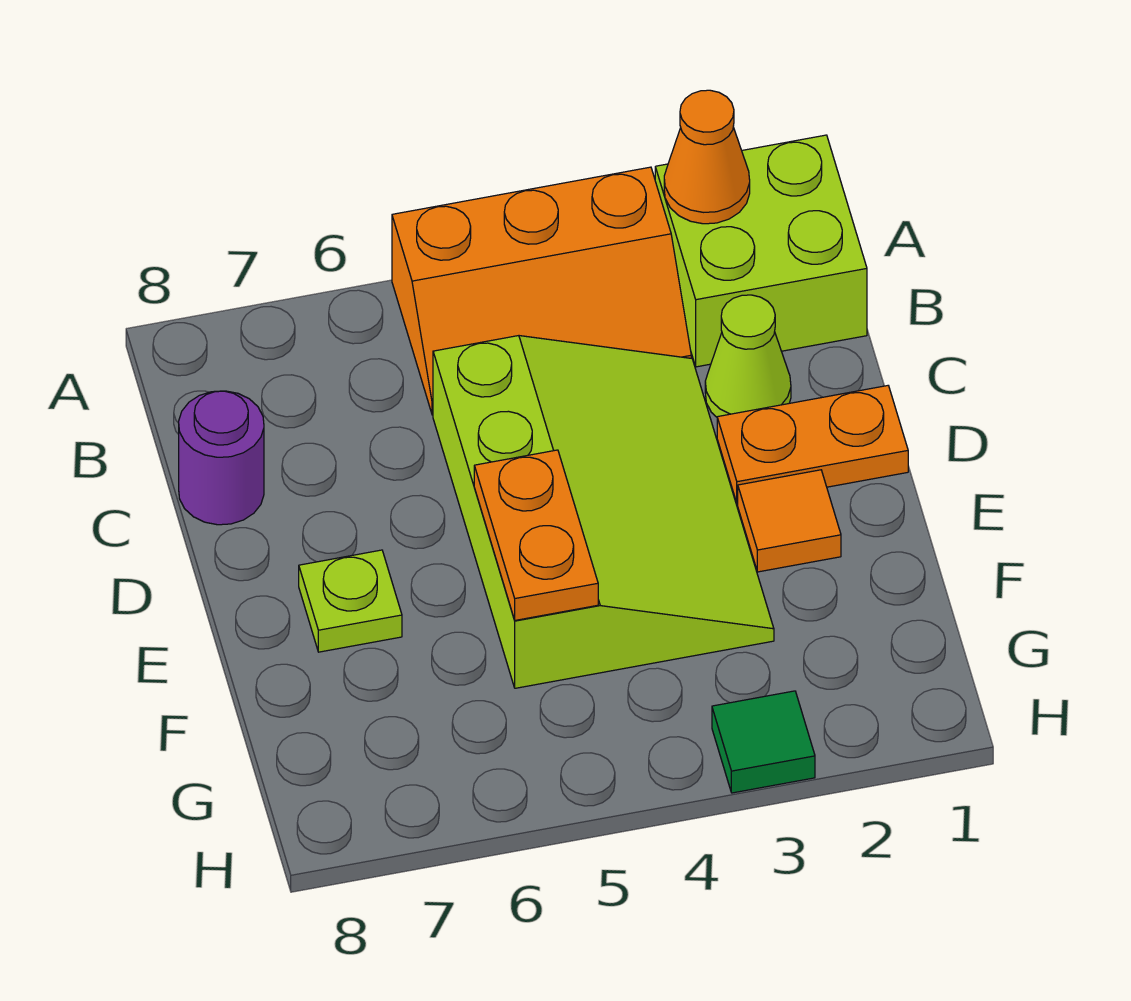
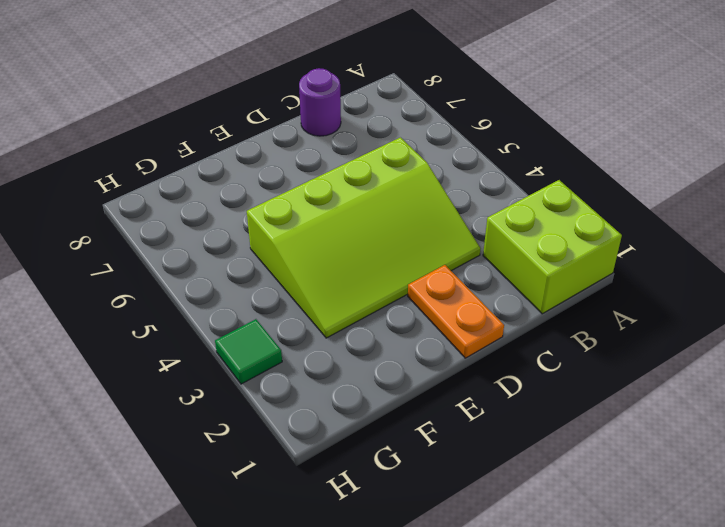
none -> orange 2x3 slope [392,167,691,415]
none -> lime 1x1 cone [705,295,791,417]

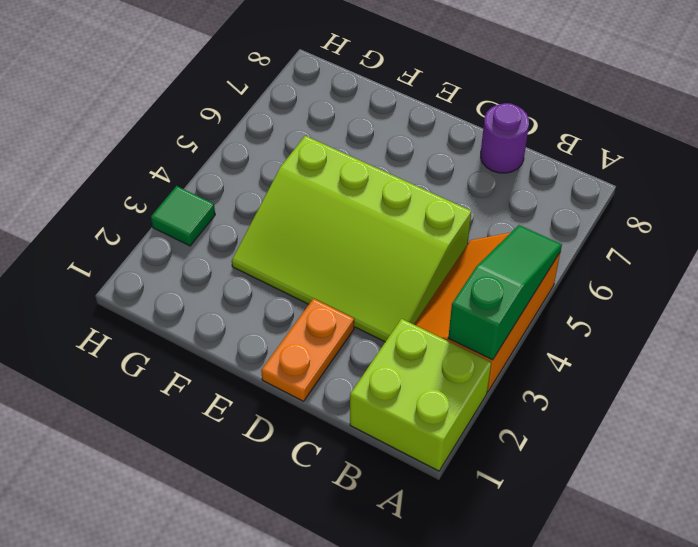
green 1x3 slope [448,225,562,360] -> none
none -> lime 1x1 cone [705,295,791,417]
none -> orange 1x1 tile [738,470,841,572]

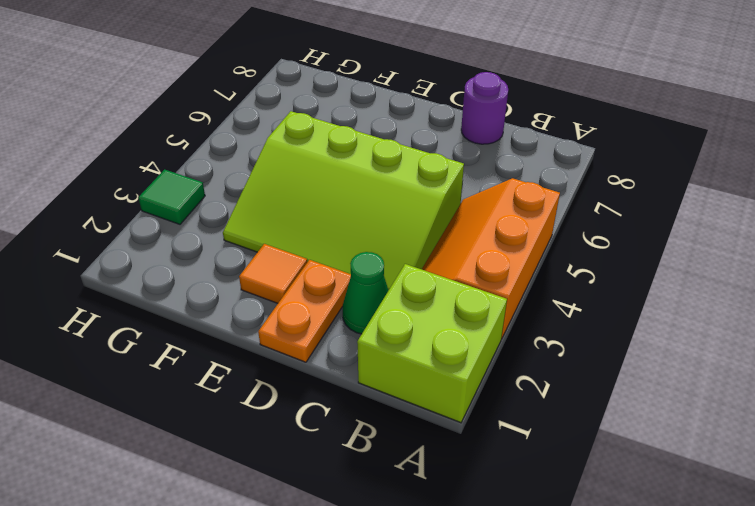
green 1x1 cone [343,252,389,334] -> lime 1x1 cone [705,295,791,417]
none -> lime 1x1 plate [299,550,402,652]
none -> orange 1x1 cone [664,90,750,224]

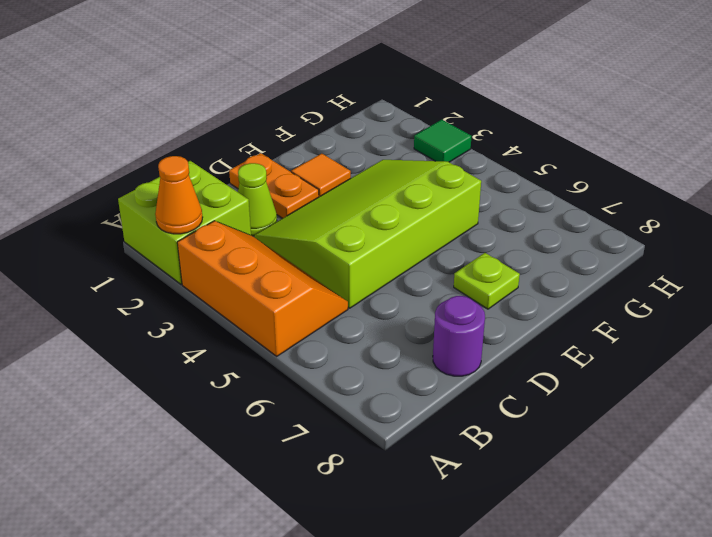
none -> orange 1x2 plate [474,450,598,620]

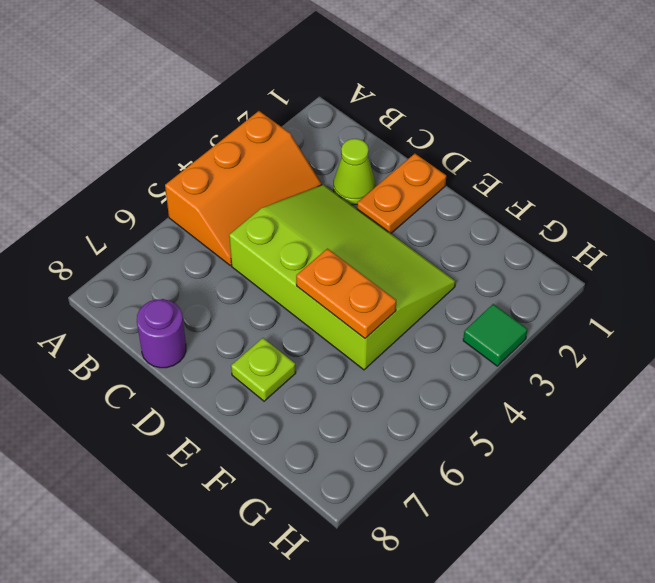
none -> lime 2x2 brick [655,135,867,367]
none -> orange 1x1 tile [738,470,841,572]

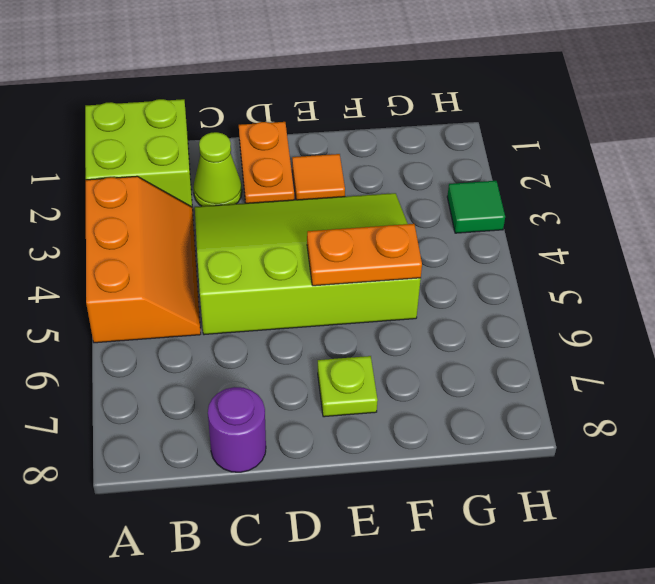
none -> orange 1x1 cone [664,90,750,224]

